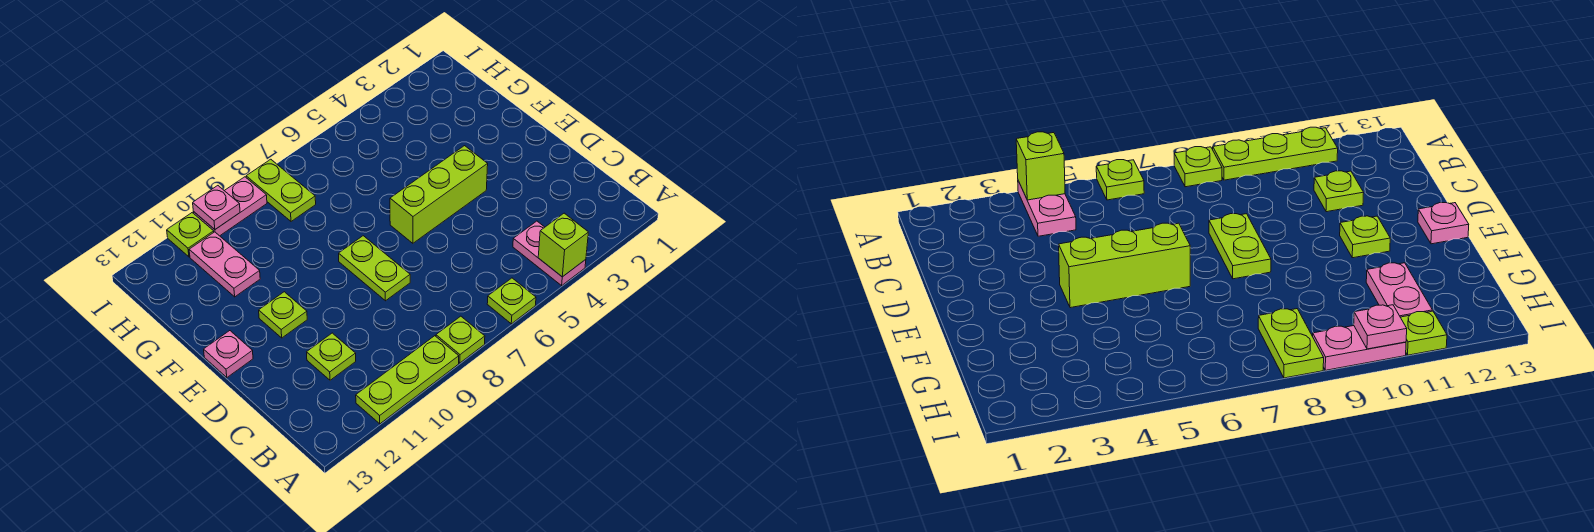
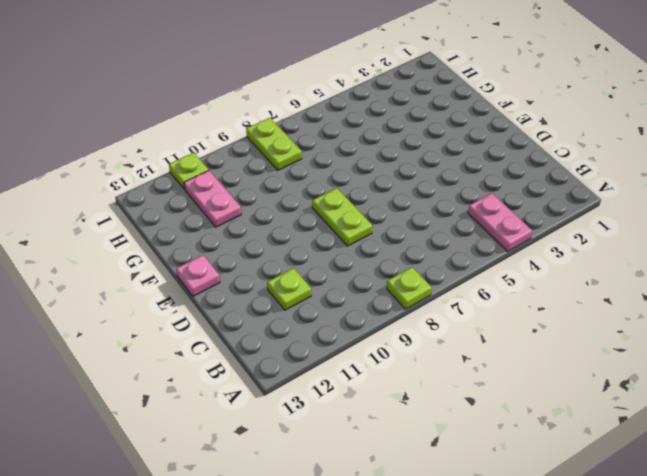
none -> lime 1x1 plate [487,278,536,324]
none -> lime 1x3 plate [356,336,459,424]
none -> lime 1x3 brick [390,146,488,243]

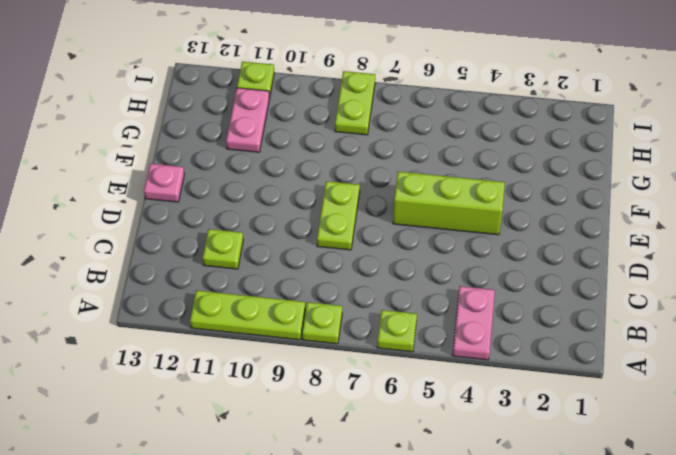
none -> lime 1x1 plate [259,292,307,338]
none -> pink 1x2 plate [194,177,267,236]
none -> lime 1x1 brick [538,213,588,277]

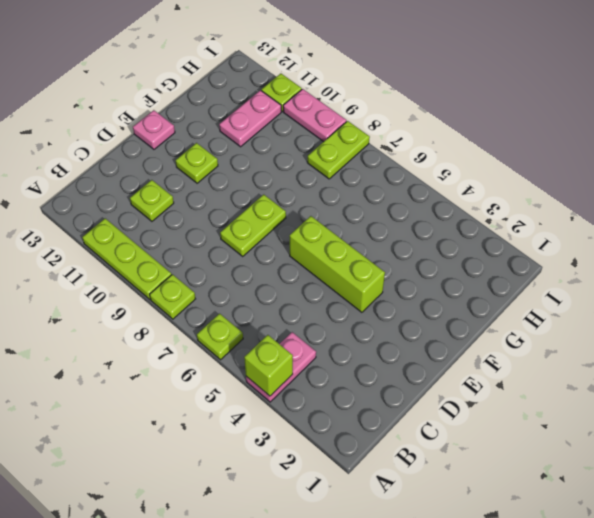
none -> pink 1x1 plate [193,186,240,229]

